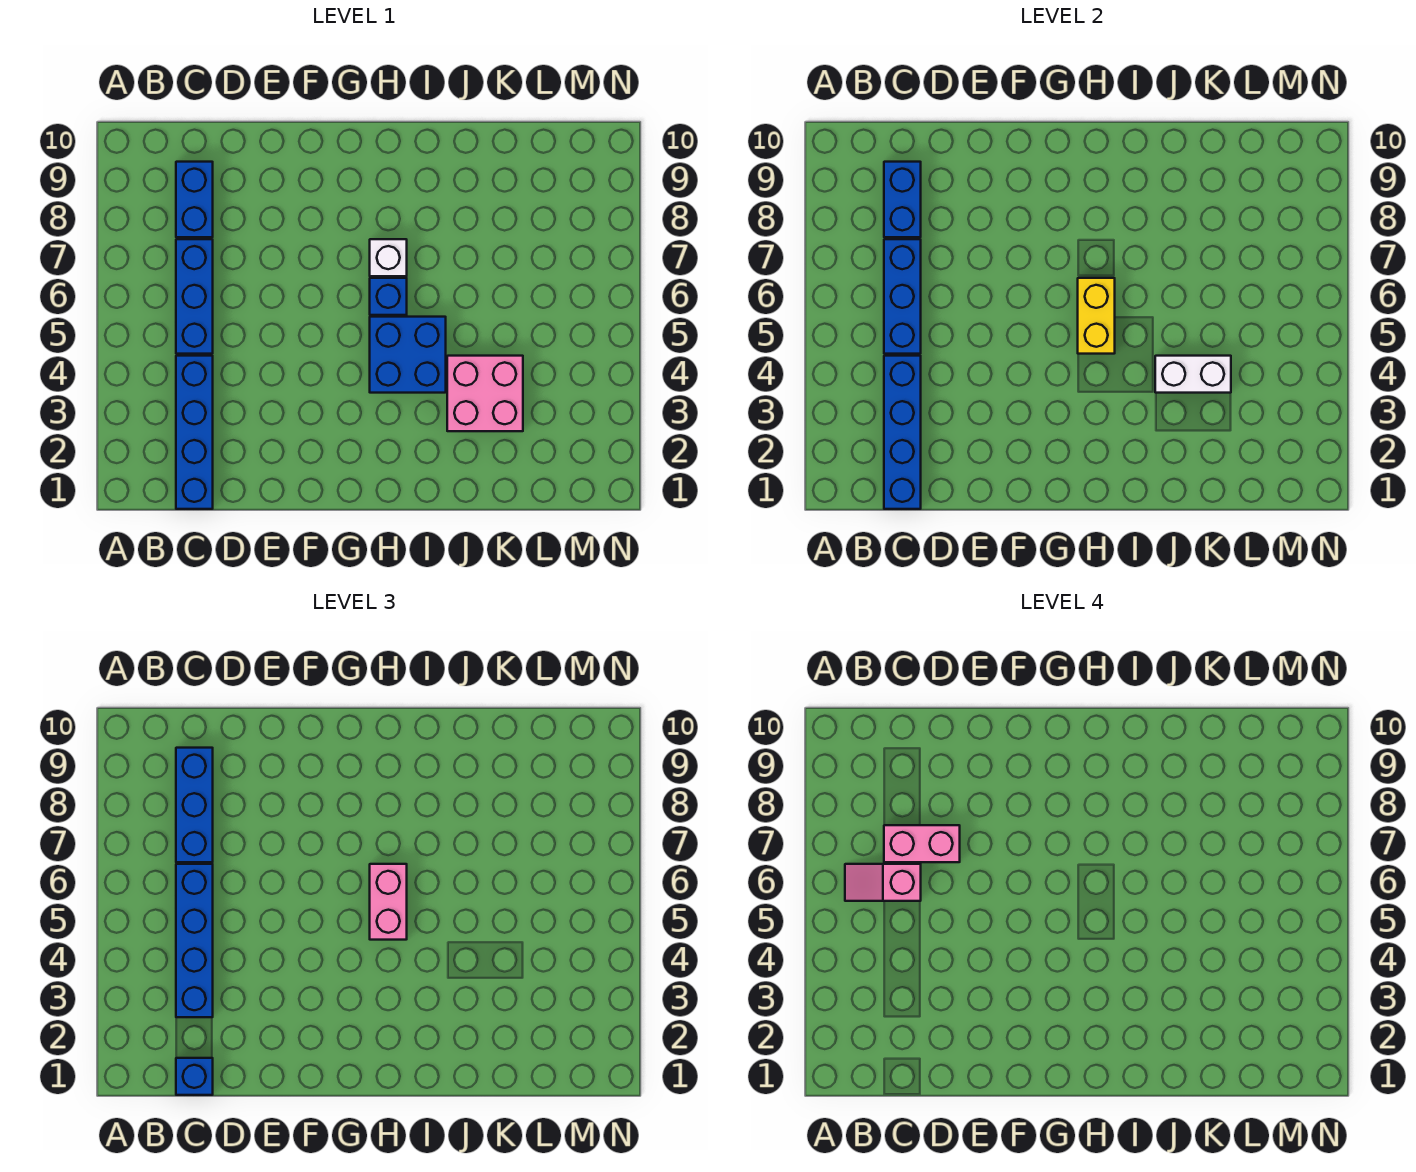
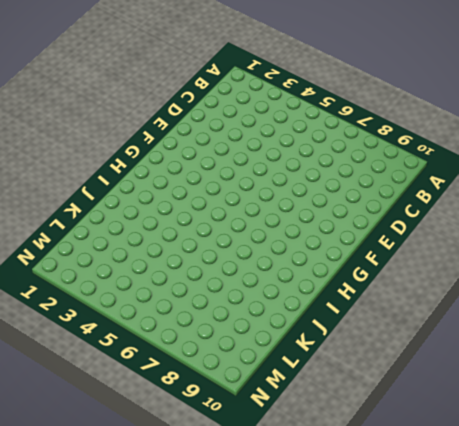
none -> blue 1x4 brick [176,356,213,509]
none -> blue 1x3 brick [176,239,213,354]
none -> blue 1x2 brick [176,162,213,237]

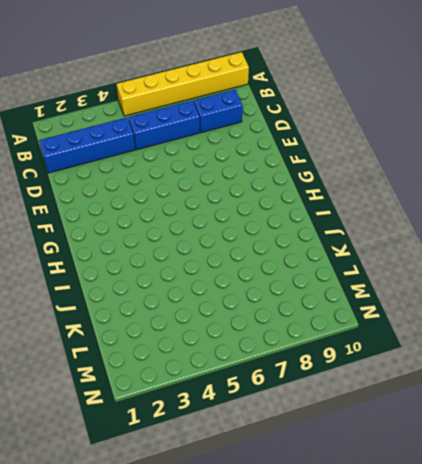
yellow 1x6 brick [117,52,249,116] -> none
none -> blue 2x2 brick [370,317,446,393]
none -> blue 1x1 brick [370,278,407,315]
none -> white 1x1 brick [370,239,407,276]

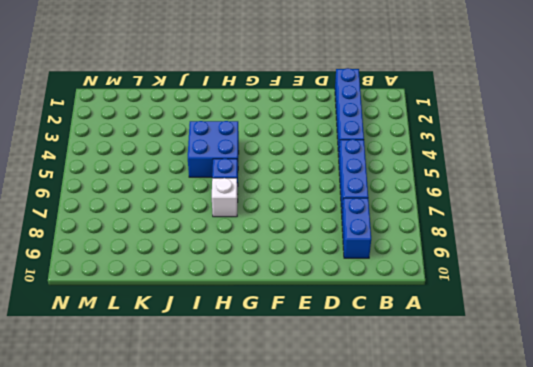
none -> pink 2x2 brick [447,356,523,431]
none -> blue 1x4 brick [884,356,921,509]
none -> blue 1x3 brick [884,239,921,354]

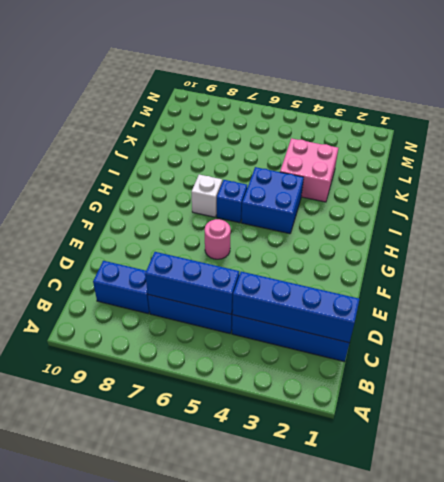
pink 1x1 round brick [205,219,231,259] -> none
none -> blue 1x2 brick [884,162,921,237]
none -> yellow 1x2 brick [1078,278,1115,354]
none -> white 1x2 brick [1155,356,1231,393]

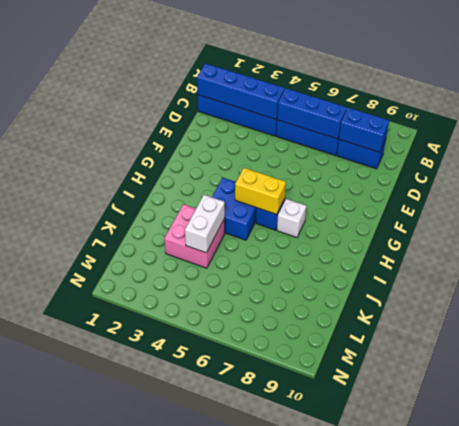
none -> blue 1x1 brick [176,1058,213,1095]
none -> blue 1x4 brick [176,864,213,1017]
none -> blue 1x3 brick [176,748,213,862]

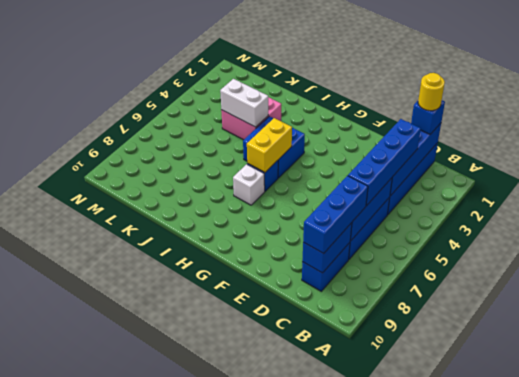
yellow 1x1 round brick [418,73,445,111] -> none
none -> pink 1x2 brick [370,864,407,940]
none -> pink 1x2 slope [845,864,921,901]
none -> pink 1x2 brick [884,825,960,862]

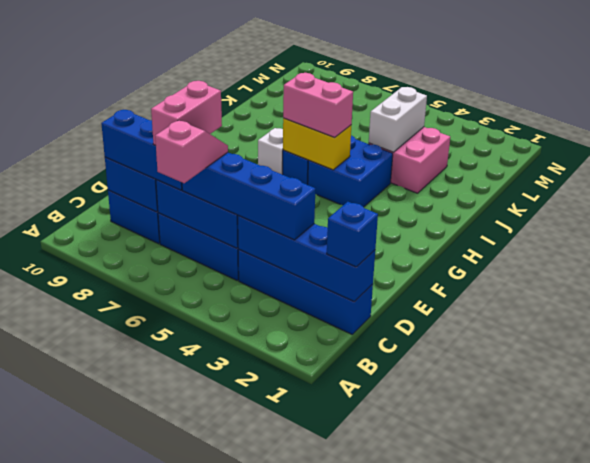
pink 1x2 slope [155,120,228,183] -> pink 1x2 slope turned to [845,864,921,901]

